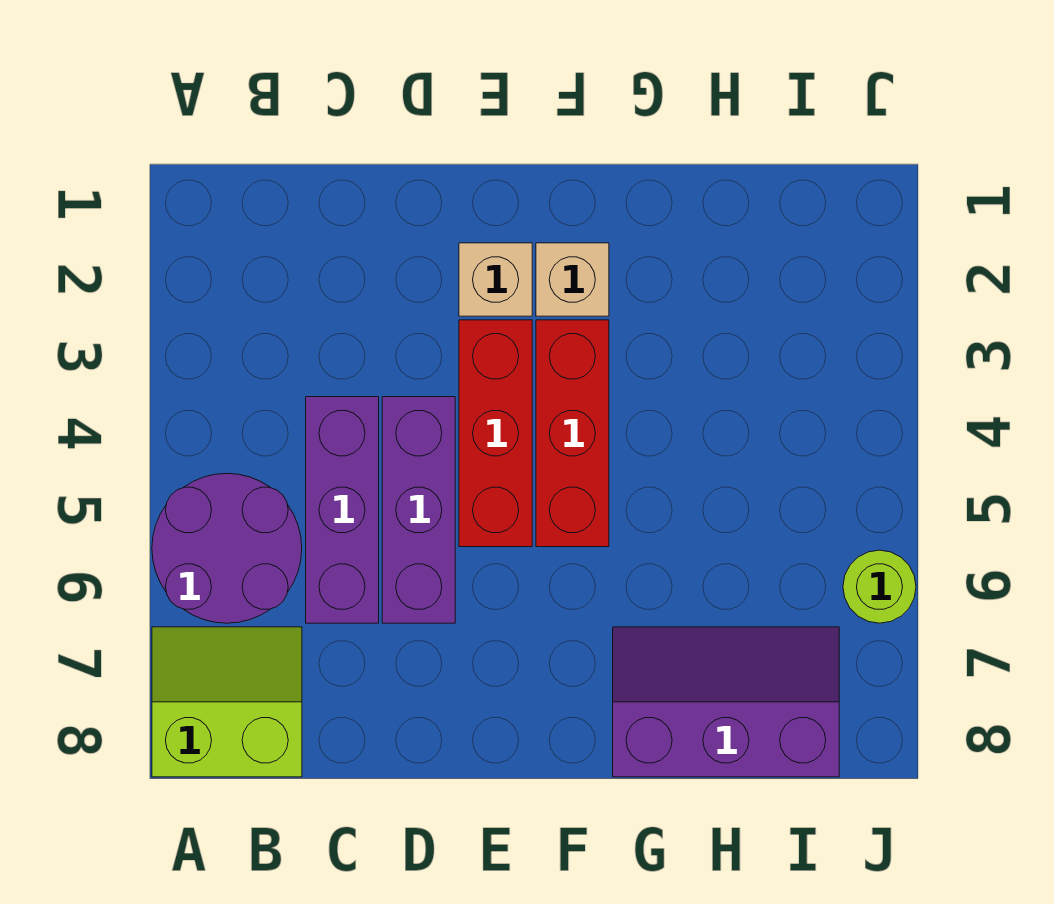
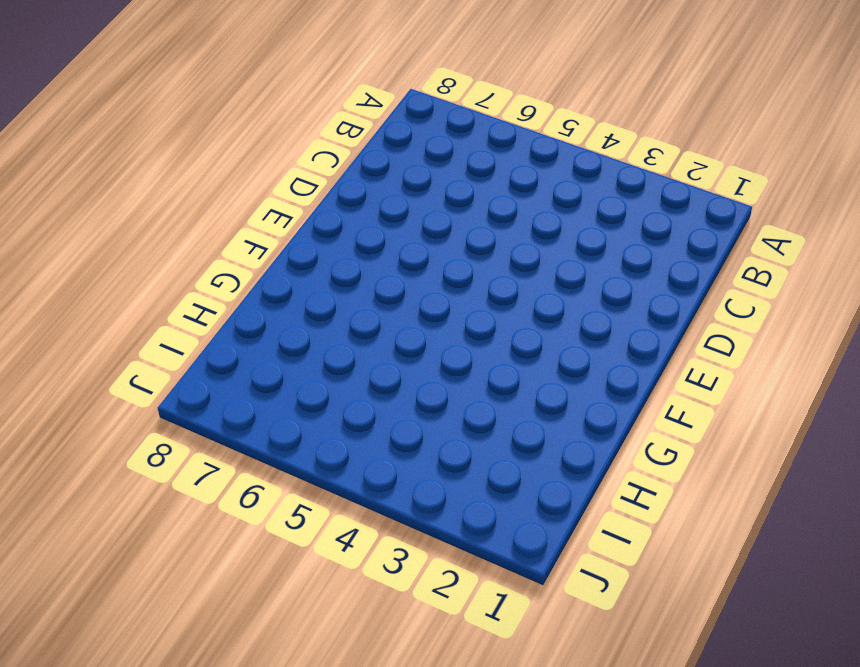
none -> purple 2x2 round brick [152,473,302,623]
none -> lime 2x2 slope [152,627,302,777]

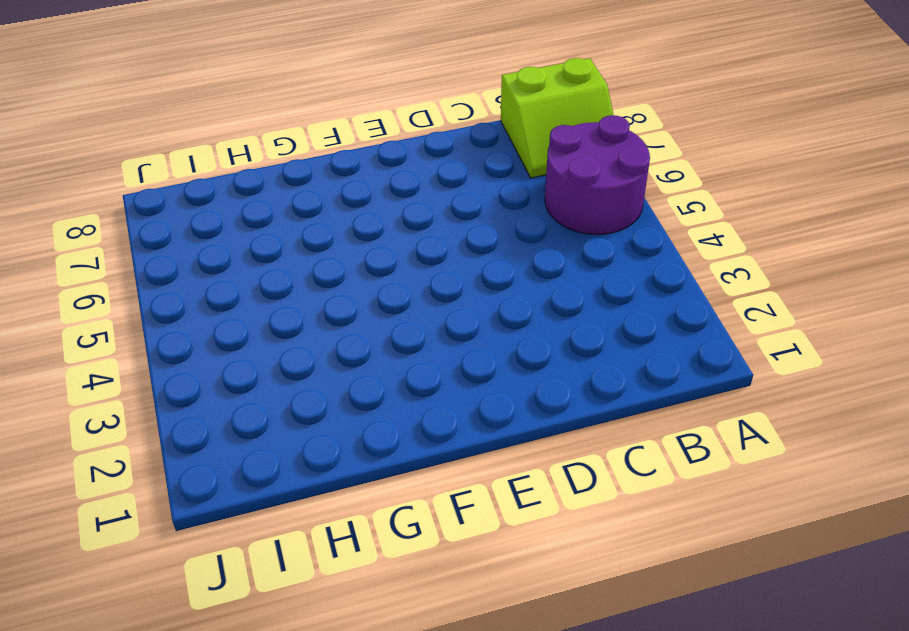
none -> purple 1x3 brick [306,397,379,623]
none -> purple 1x3 brick [382,397,455,623]

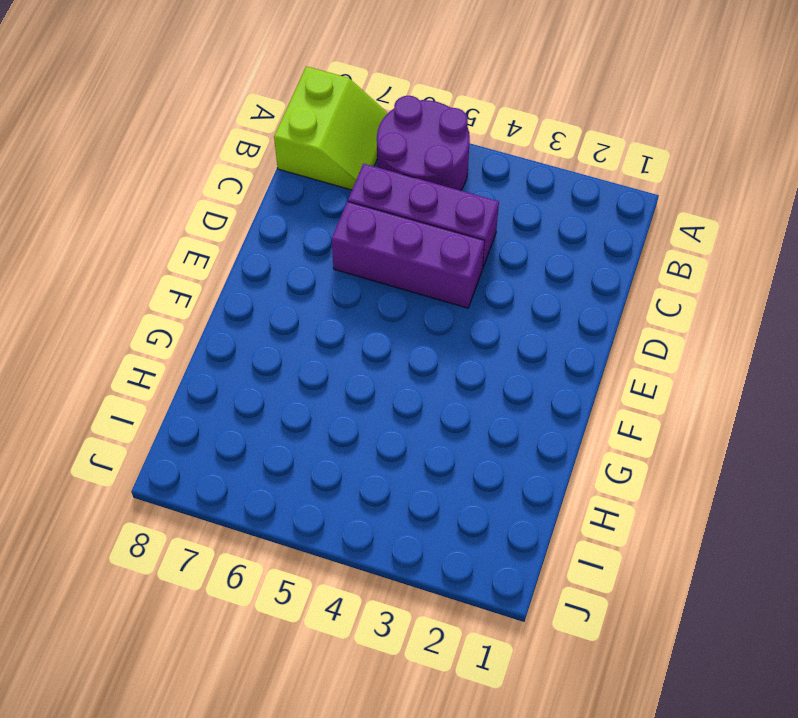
none -> tan 1x1 brick [459,243,532,316]
none -> red 1x3 brick [459,320,532,547]

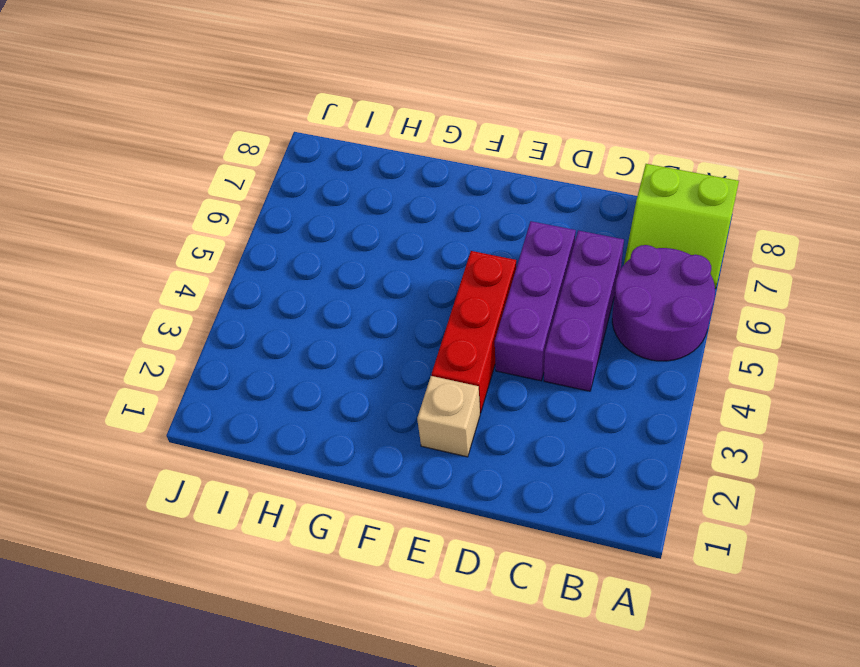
none -> tan 1x1 brick [536,243,609,316]
none -> red 1x3 brick [536,320,609,547]

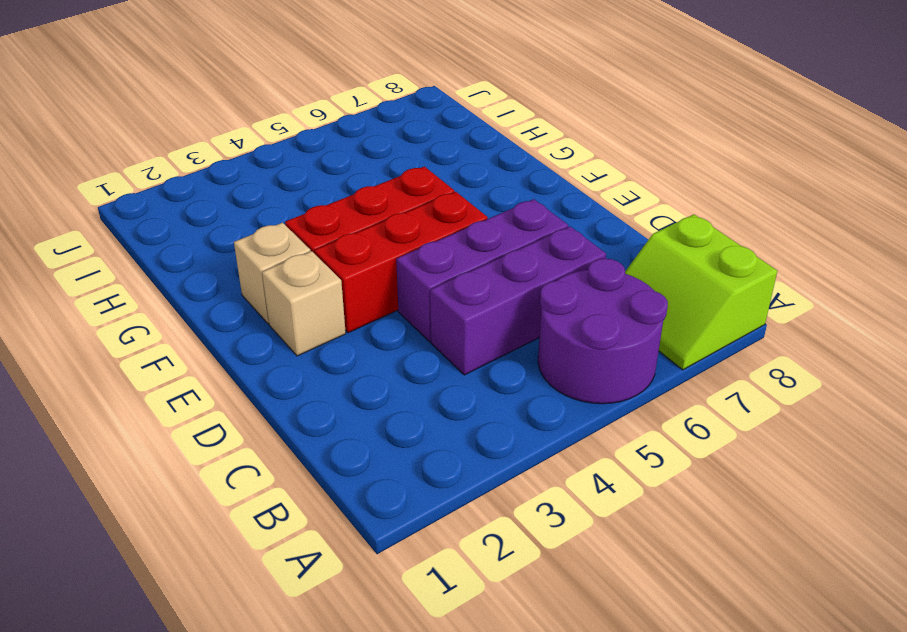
none -> purple 2x3 slope [613,627,839,777]
none -> lime 1x1 round brick [843,550,916,623]

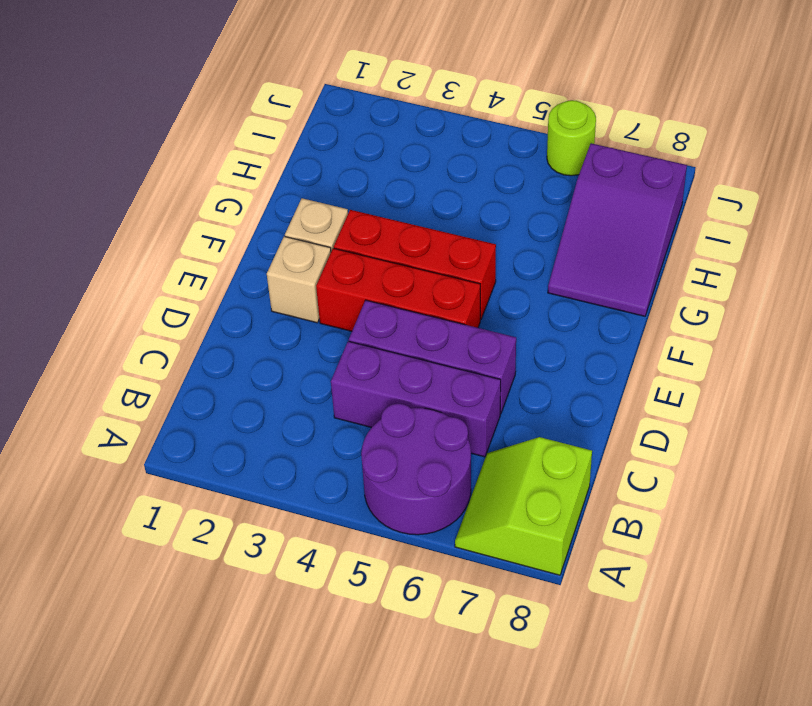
purple 2x3 slope [548,143,687,316] -> purple 2x3 slope turned to [613,627,839,777]

